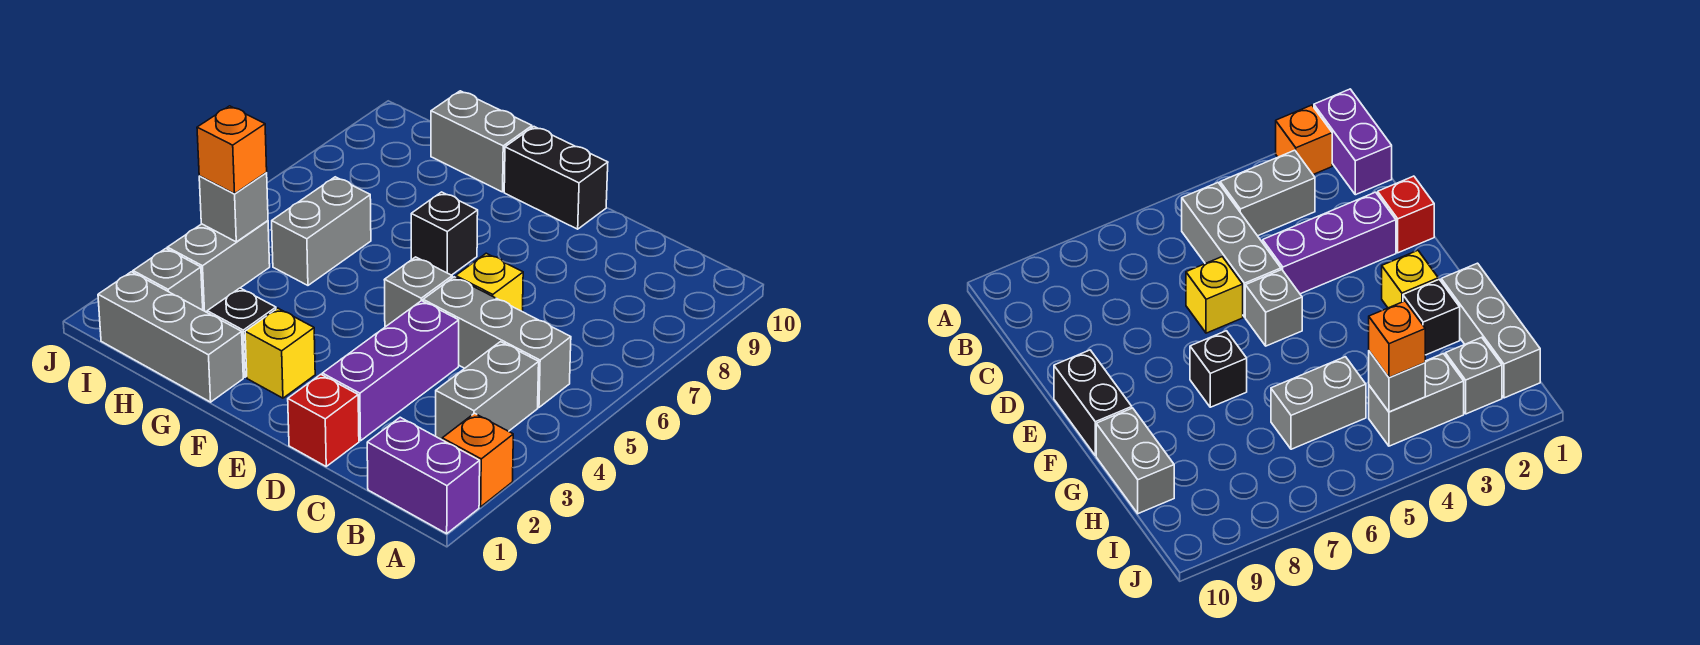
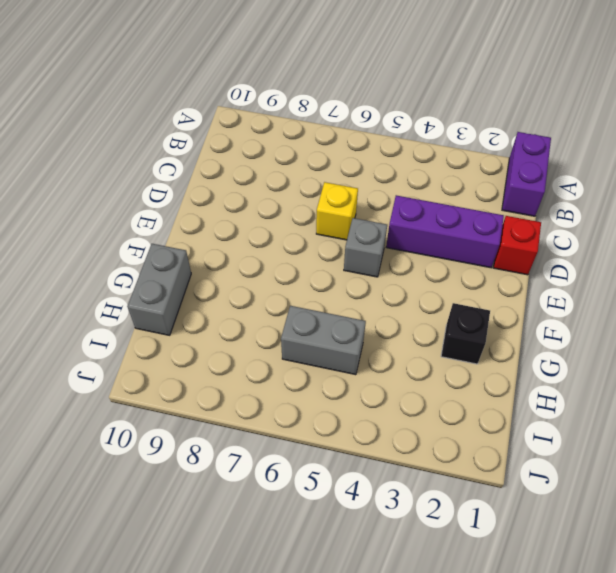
none -> orange 1x1 brick [442,413,513,507]
none -> grey 1x2 brick [436,342,539,440]
none -> grey 1x3 brick [423,277,571,407]

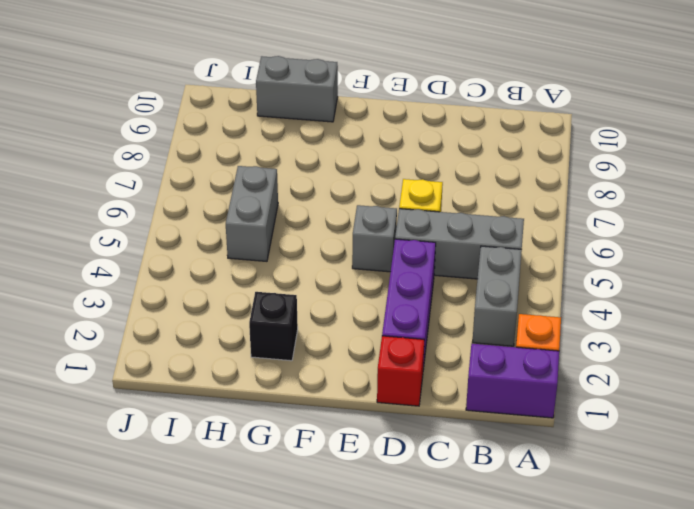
none -> black 1x2 brick [504,127,608,229]
none -> yellow 1x1 brick [245,308,315,398]
none -> black 1x1 brick [411,192,478,275]

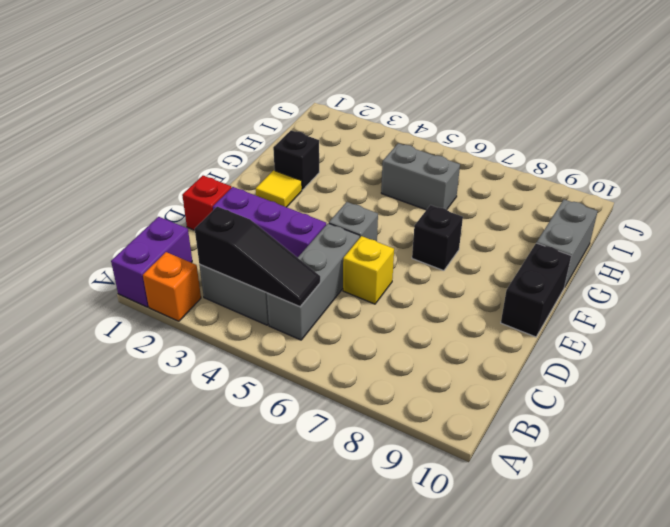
black 1x3 slope [195,207,320,307] -> none
yellow 1x1 tile [256,170,302,207] -> yellow 1x1 brick [245,308,315,398]
none -> grey 1x3 brick [98,272,243,402]
none -> grey 1x1 brick [133,249,203,310]
none -> grey 1x2 brick [168,221,270,312]

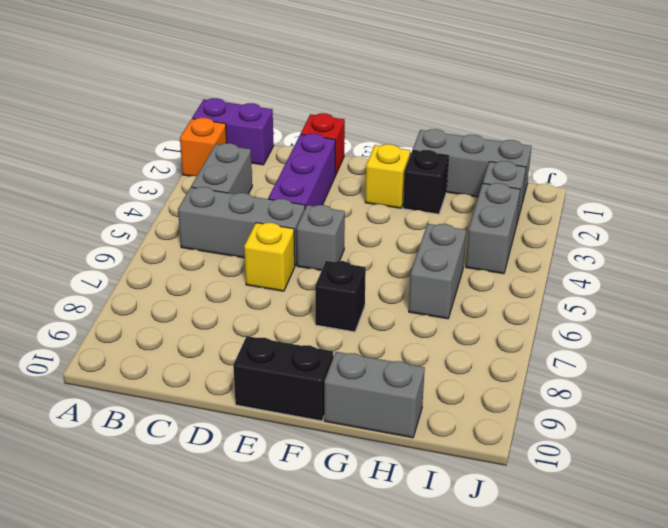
none -> grey 1x1 brick [199,173,268,242]
none -> orange 1x1 brick [197,106,267,194]

